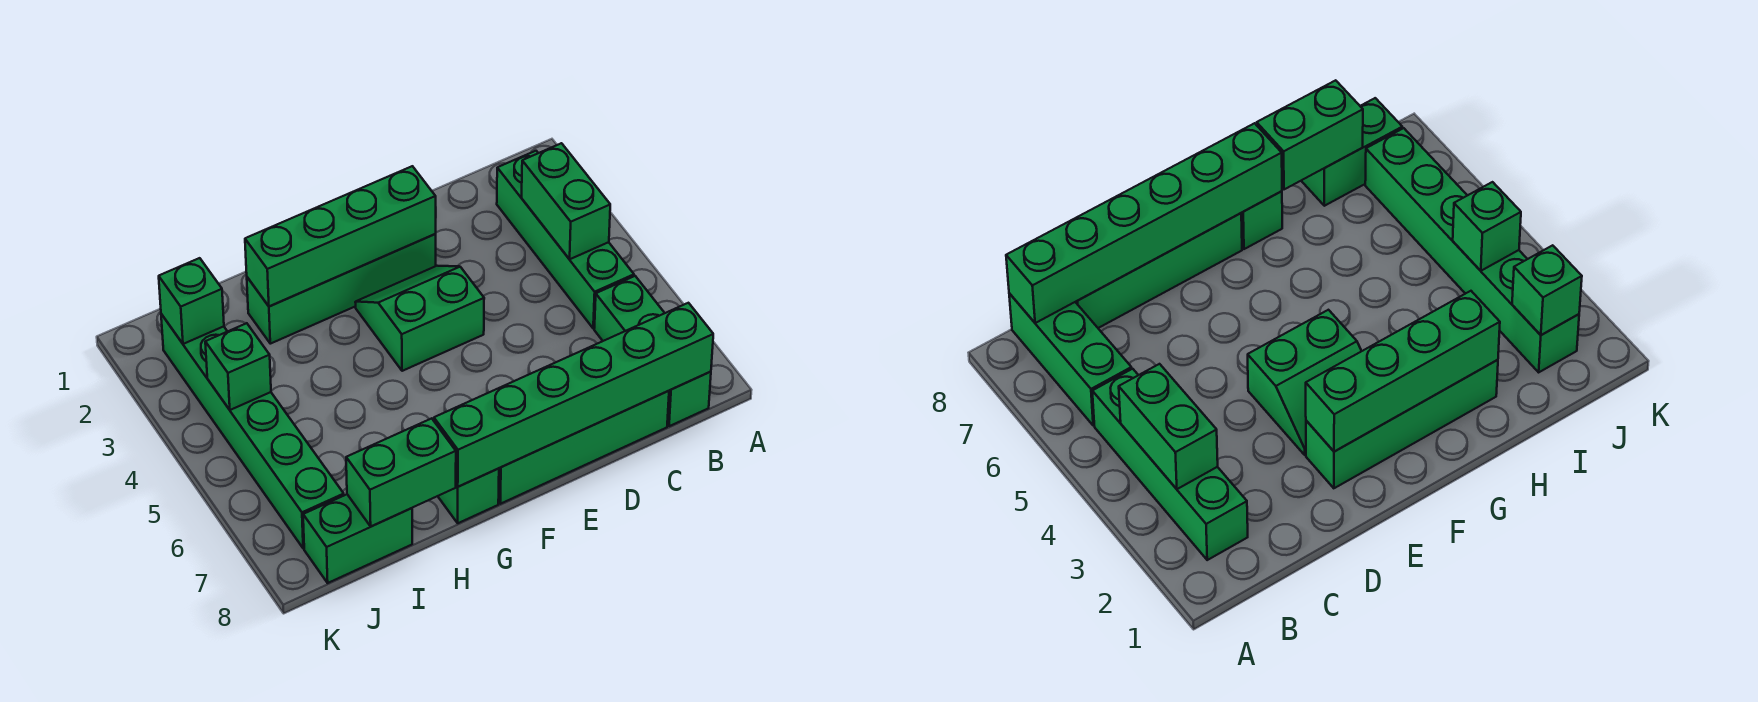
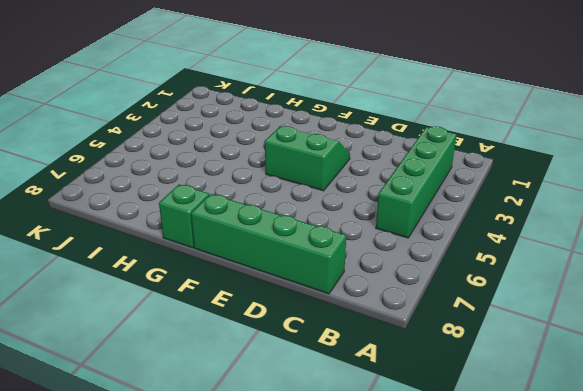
none -> green 1x3 brick [594,276,711,426]
none -> green 1x4 brick [247,234,436,344]
none -> green 1x2 brick [303,494,412,583]

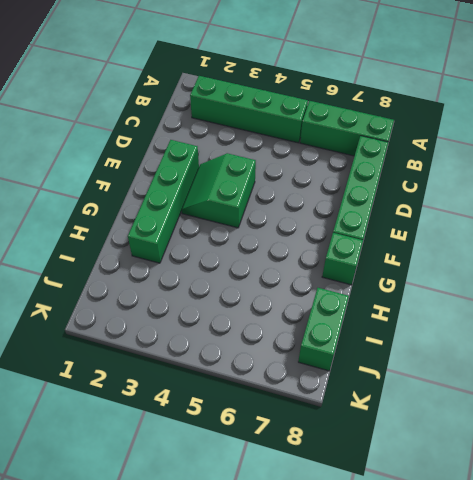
none -> green 1x6 brick [161,314,344,548]
none -> green 1x2 brick [522,143,610,259]
none -> green 1x6 brick [434,303,713,487]

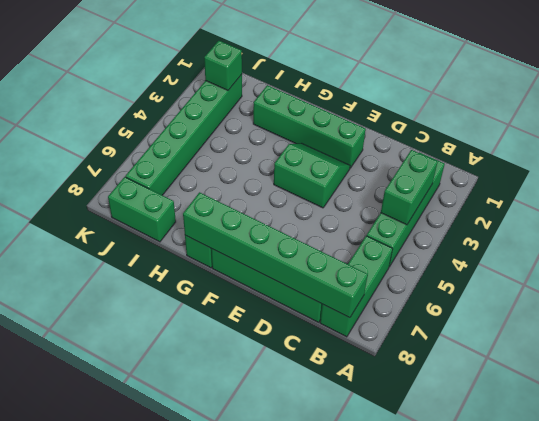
none -> green 1x4 brick [245,166,436,306]
none -> green 1x2 brick [346,418,456,526]
none -> green 1x1 brick [205,323,271,410]

